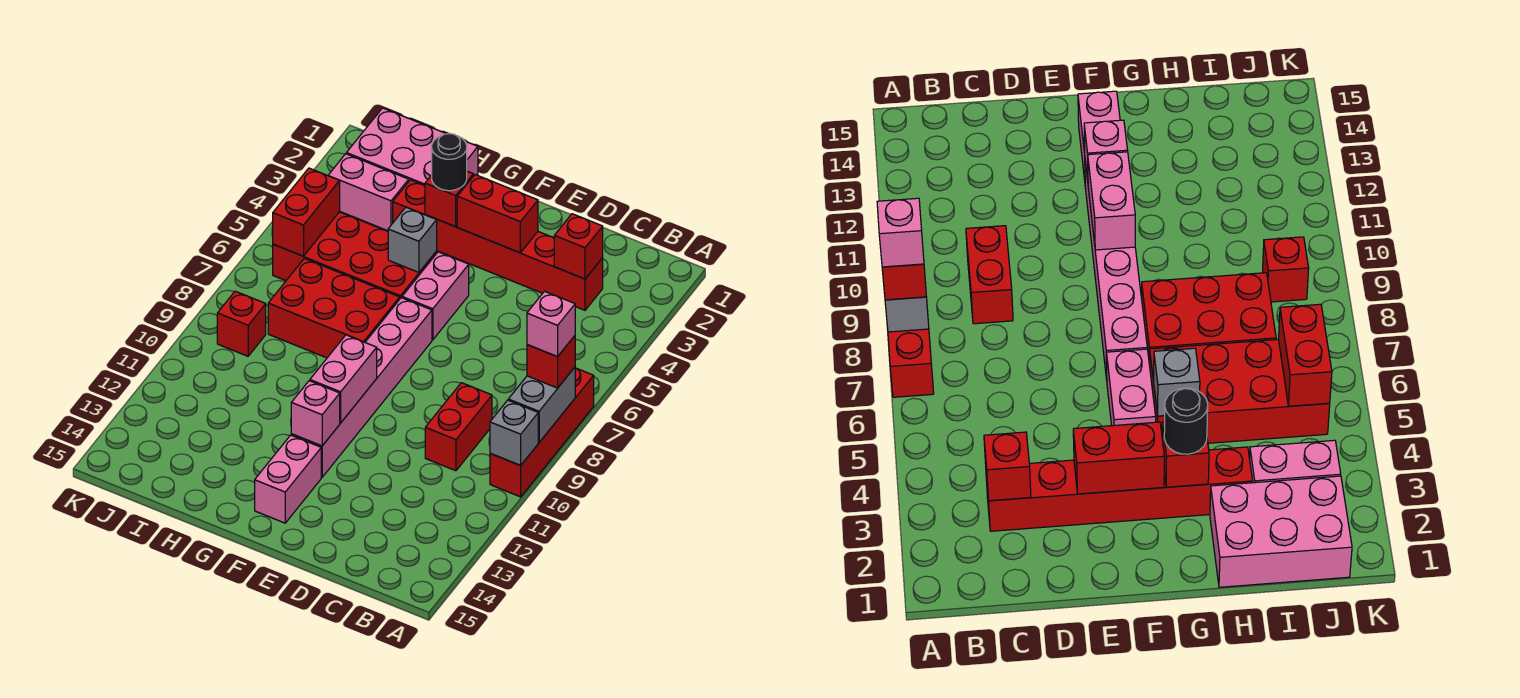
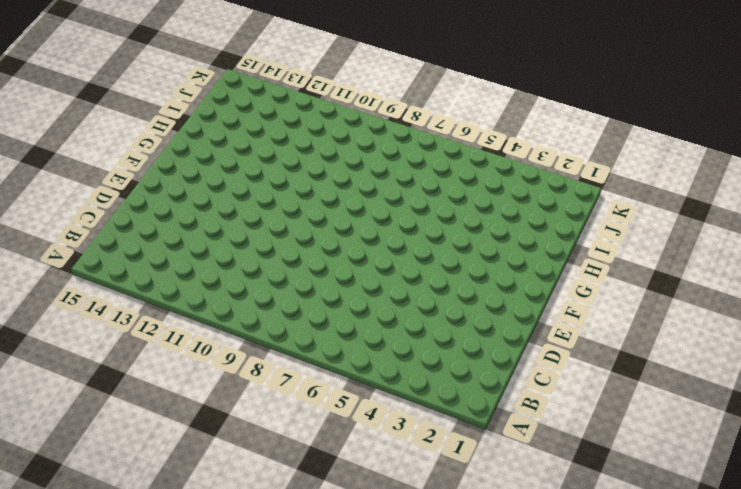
none -> red 1x4 brick [490,368,594,497]
none -> red 1x6 brick [393,180,603,310]
none -> red 1x2 brick [425,383,492,471]

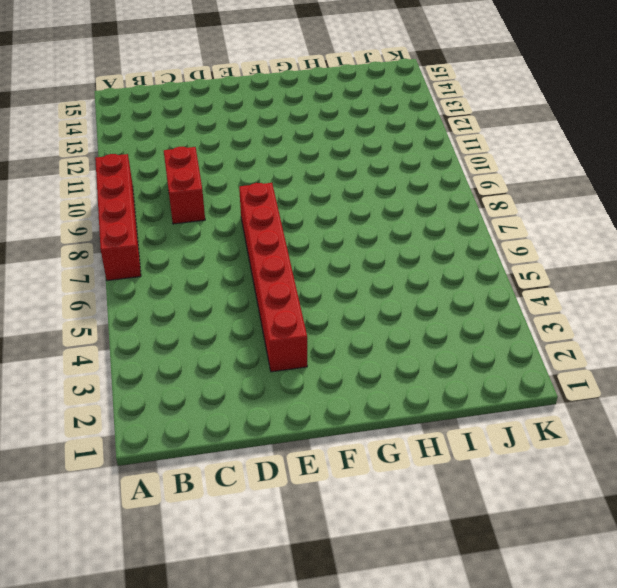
red 1x6 brick [239,183,307,372] -> red 1x6 brick turned to [393,180,603,310]
none -> pink 1x2 brick [402,252,469,340]
none -> pink 1x6 brick [291,298,432,477]
none -> pink 1x2 brick [255,435,321,523]

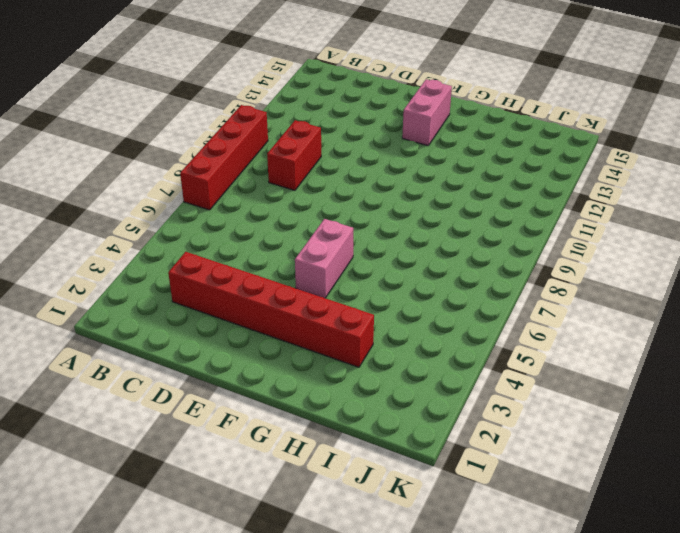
none -> pink 1x6 brick [291,298,432,477]
none -> red 2x4 brick [273,212,437,298]
none -> red 2x3 brick [268,258,400,358]

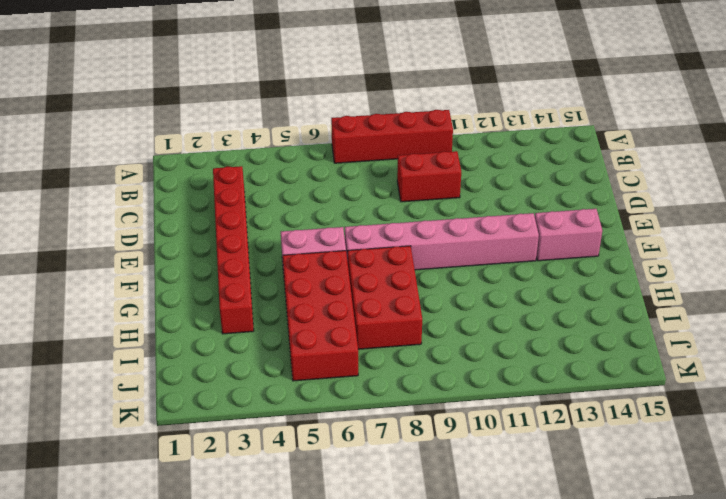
none -> pink 2x3 brick [346,108,478,186]
none -> pink 1x2 brick [328,154,409,231]
none -> red 1x1 brick [217,291,266,356]

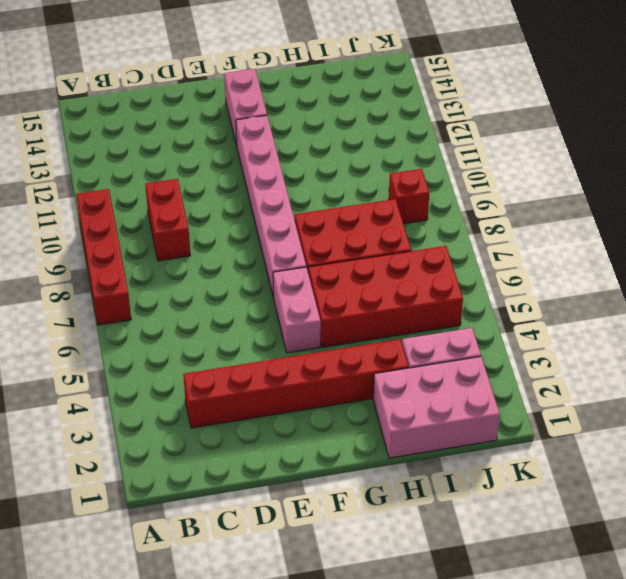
none -> grey 1x2 brick [508,367,575,442]
none -> grey 1x1 brick [490,400,538,465]
none -> red 1x1 brick [554,214,603,279]

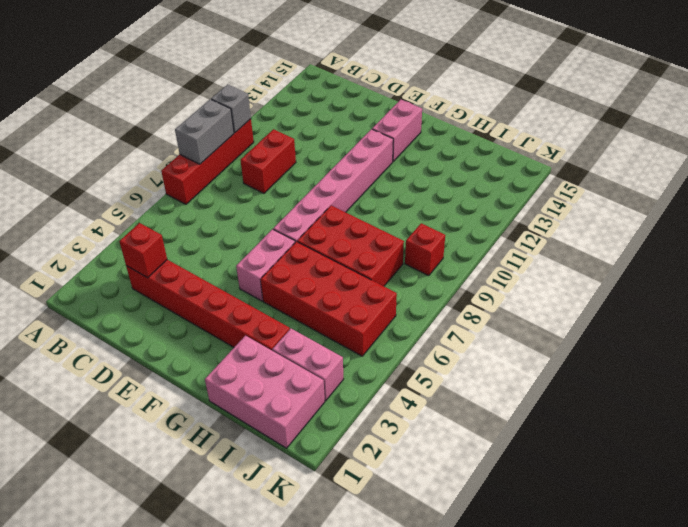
none -> red 1x2 brick [457,175,538,253]
none -> pink 1x2 brick [310,335,377,423]
none -> pink 1x1 brick [291,381,340,446]

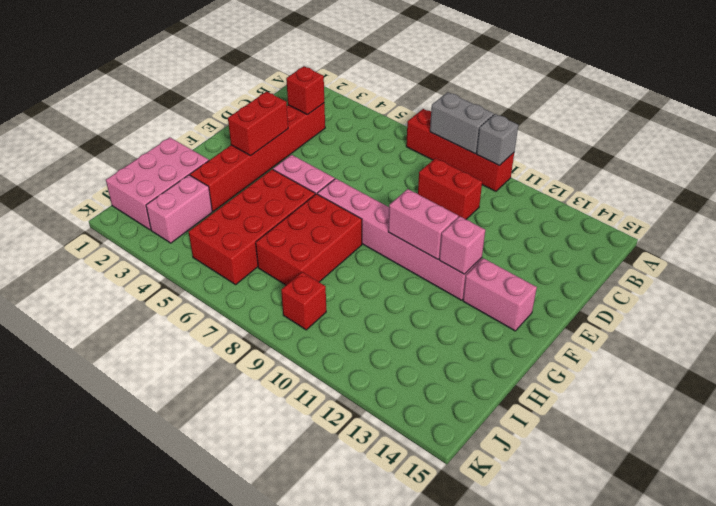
none -> red 1x1 brick [425,171,473,227]
none -> grey 1x1 brick [388,207,437,272]
none -> red 1x2 brick [273,168,340,256]

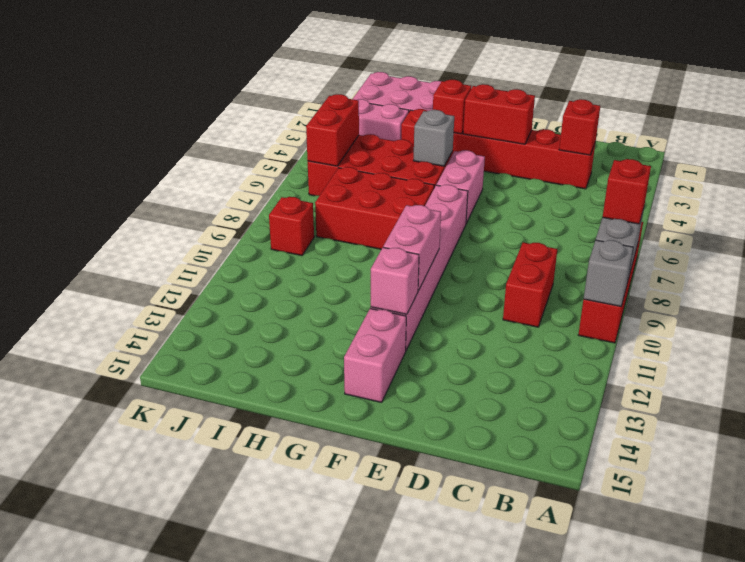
none -> black 1x1 round brick [432,134,467,191]
none -> pink 1x1 brick [527,291,575,357]

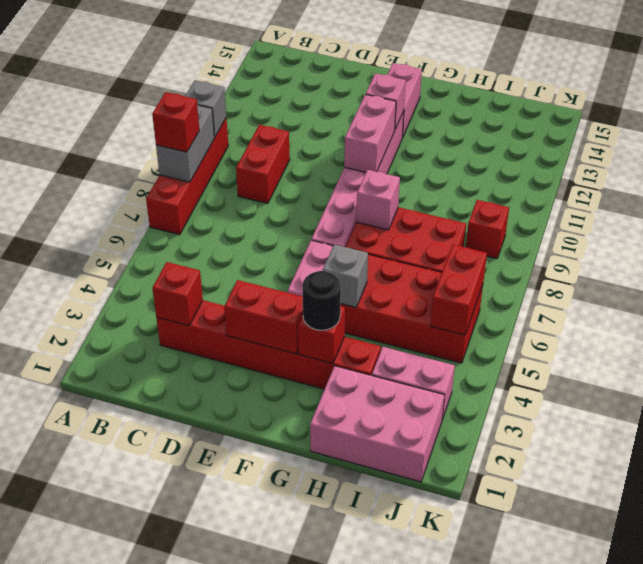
pink 1x1 brick [356,170,400,230] -> pink 1x1 brick moved to [527,291,575,357]

